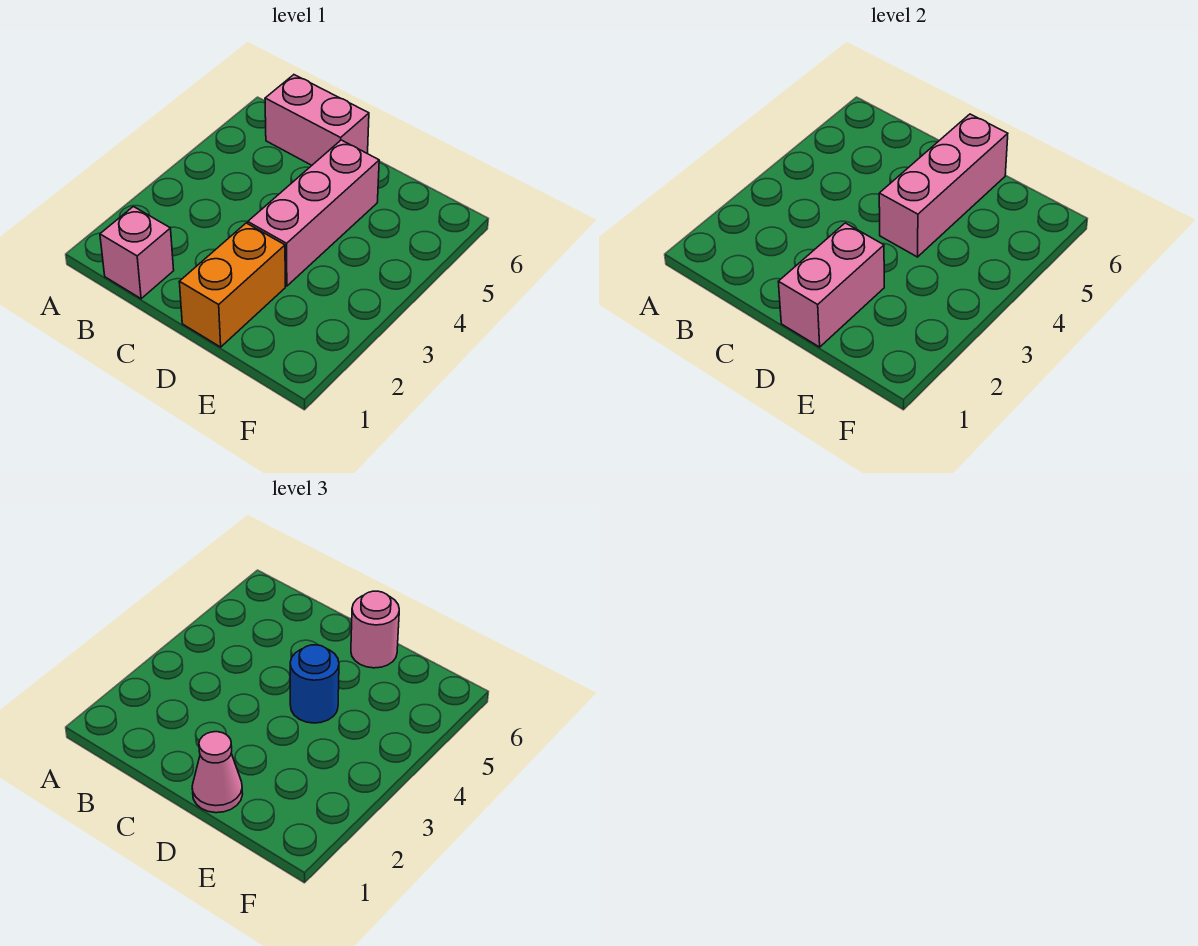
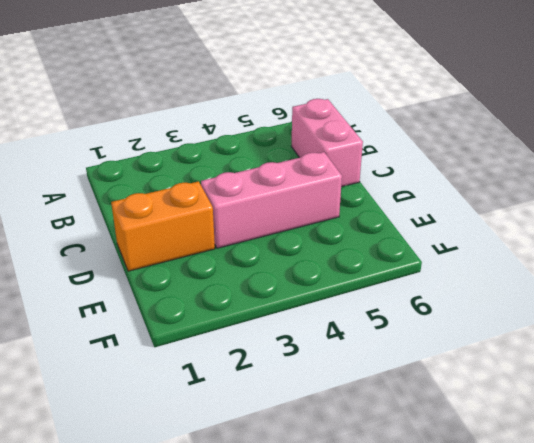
none -> pink 1x1 brick [100,207,174,299]
none -> pink 1x2 brick [778,223,884,347]

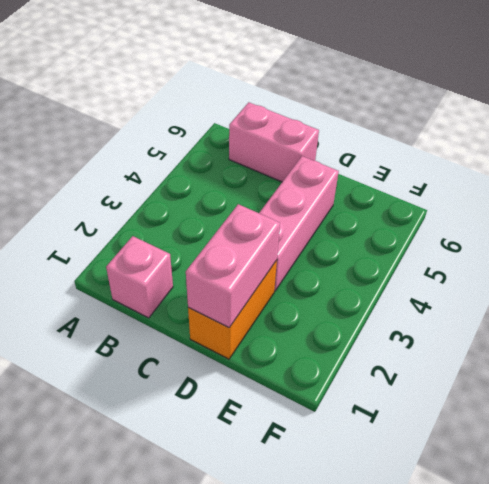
none -> pink 1x3 brick [879,114,1008,257]
none -> pink 1x1 cone [192,732,243,813]

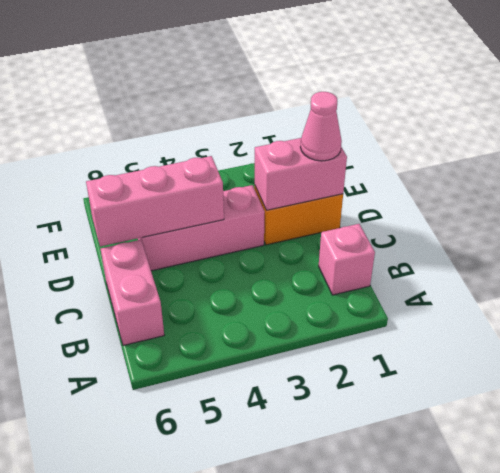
none -> blue 1x1 round brick [290,645,339,723]
none -> pink 1x1 round brick [351,591,399,668]

